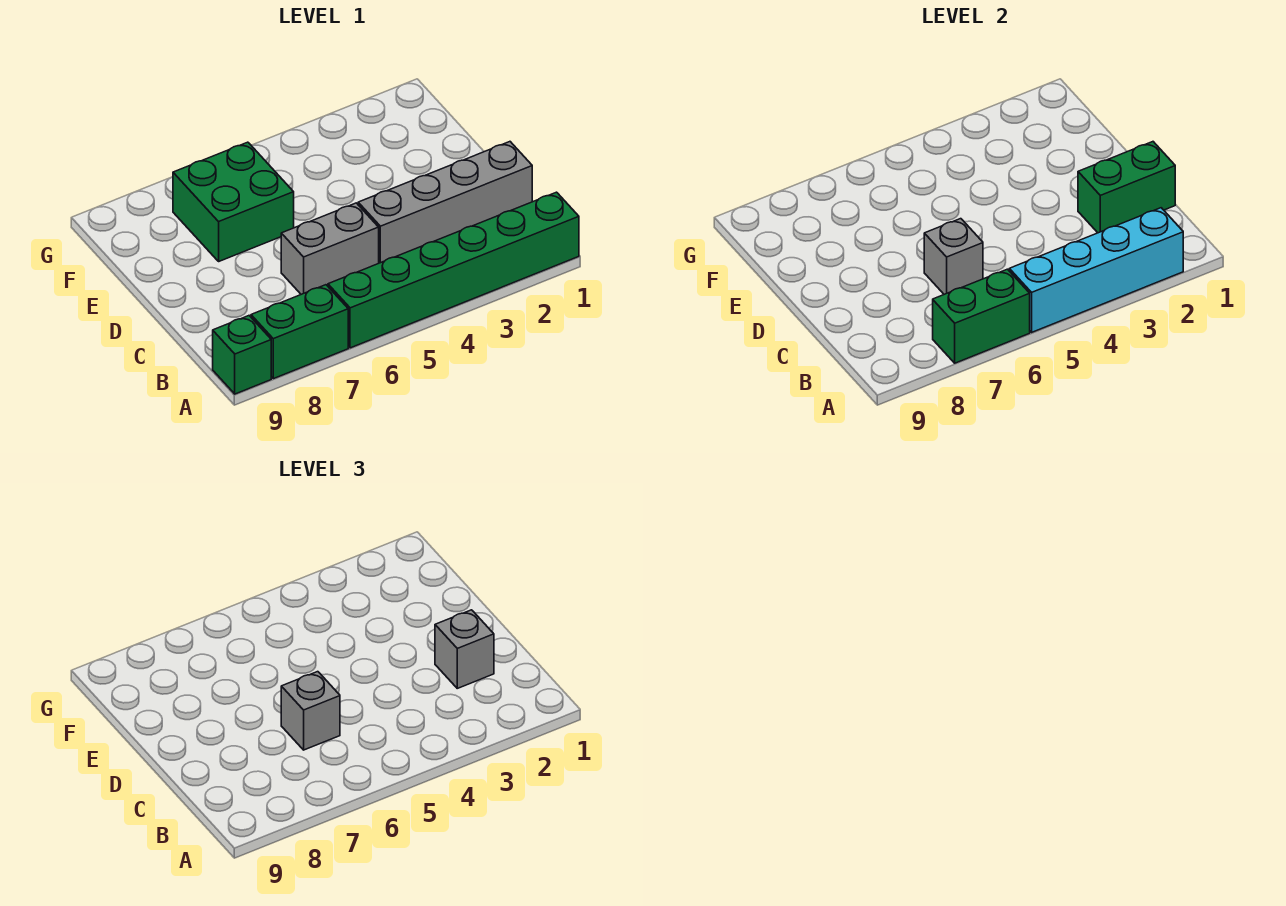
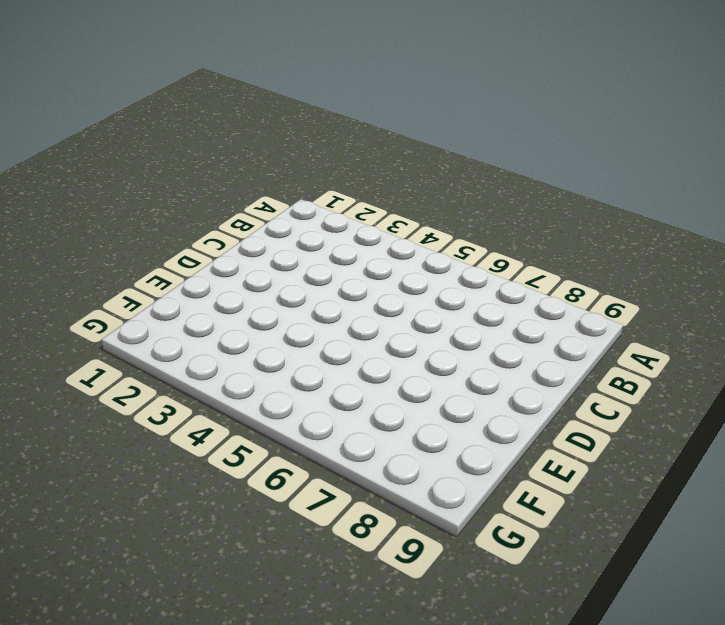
none -> green 1x6 brick [328,192,579,348]
none -> green 1x2 brick [251,285,348,379]
none -> green 1x1 brick [213,316,271,394]

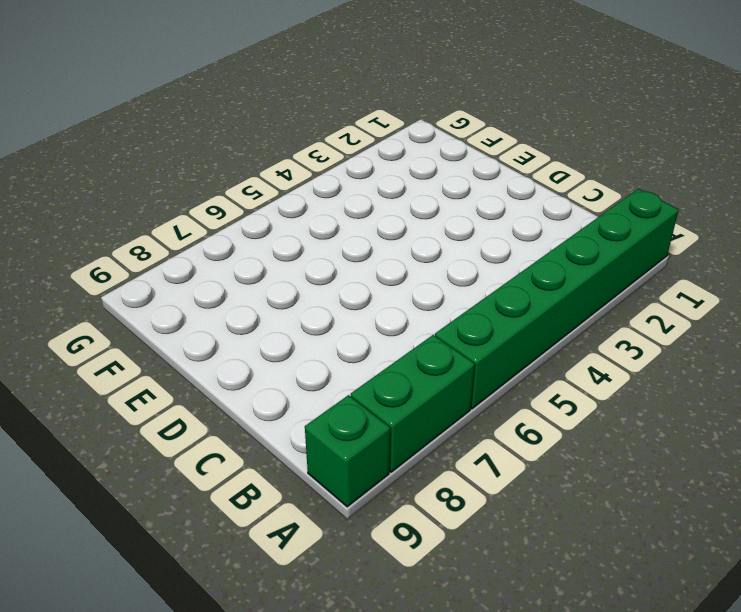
none -> grey 1x4 brick [358,142,532,263]
none -> grey 1x2 brick [281,203,379,294]
none -> green 2x2 brick [173,142,294,261]

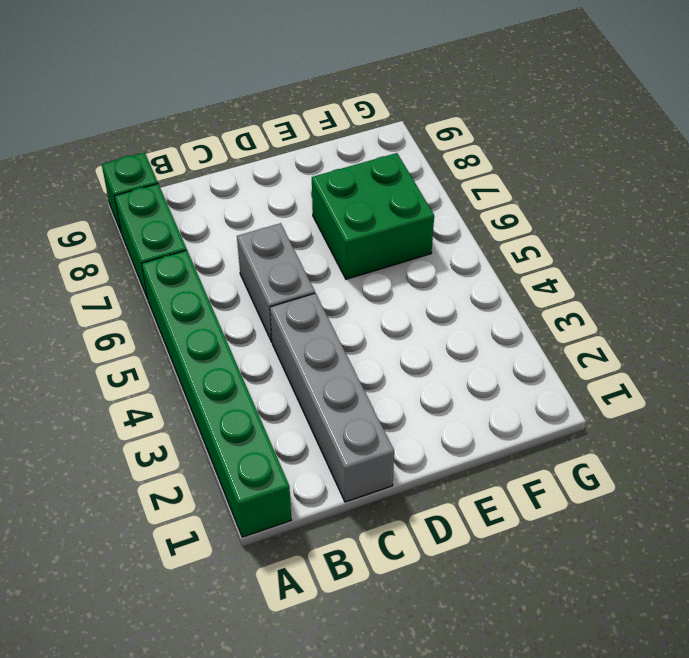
none -> cyan 1x4 brick [1009,208,1183,332]
none -> green 1x2 brick [933,269,1030,363]
none -> green 1x2 brick [1078,142,1175,233]

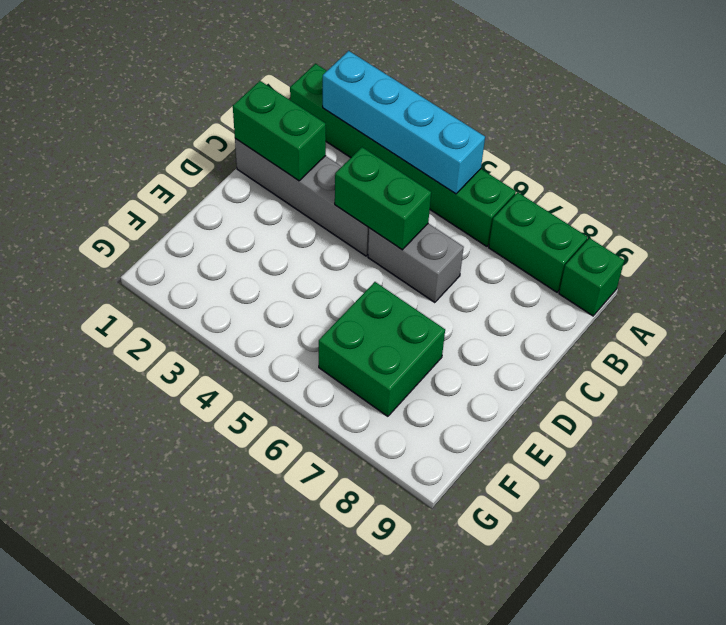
green 1x2 brick [335,147,431,250] -> green 1x2 brick moved to [933,269,1030,363]
none -> grey 1x1 brick [924,219,983,294]
none -> grey 1x1 brick [435,610,494,688]
none -> grey 1x1 brick [281,672,340,750]

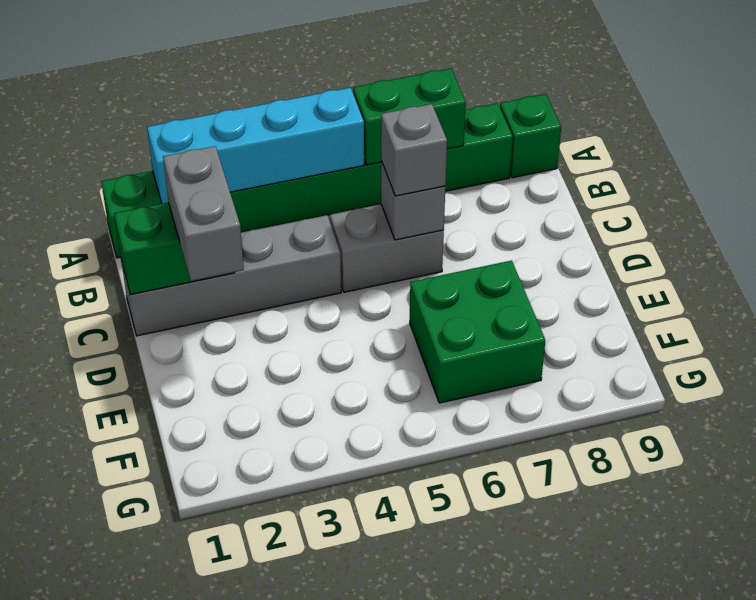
grey 1x2 brick [163,146,244,281] -> grey 1x1 brick [435,610,494,688]

